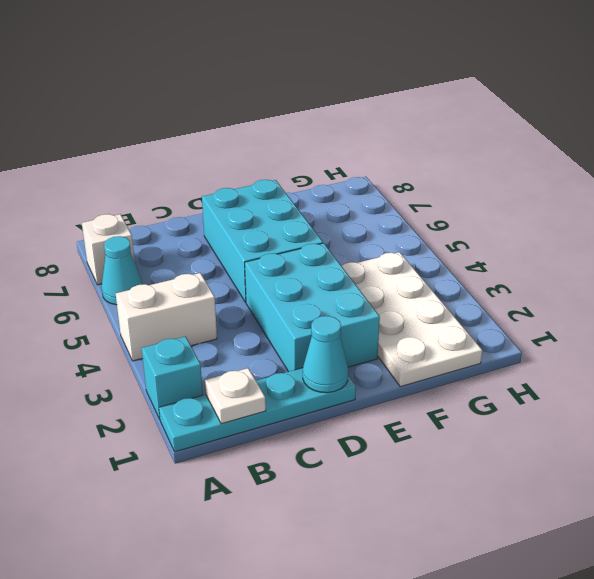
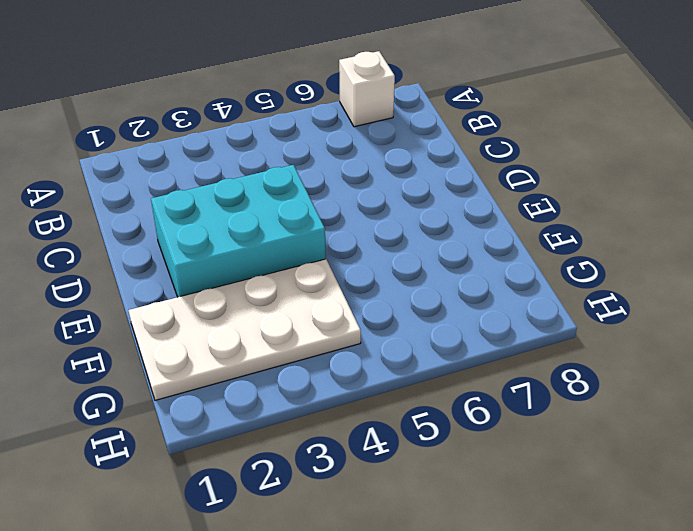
none -> cyan 1x4 plate [159,368,356,452]
none -> cyan 1x1 brick [142,336,203,419]

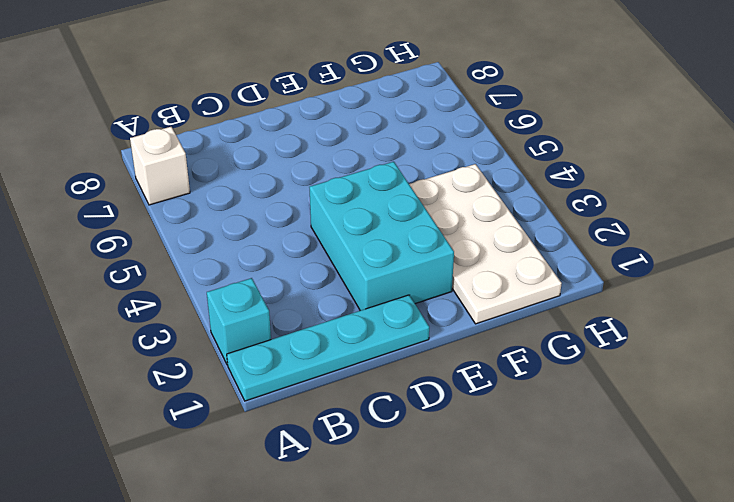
none -> white 1x2 brick [116,273,217,361]
none -> cyan 1x1 cone [102,236,142,305]

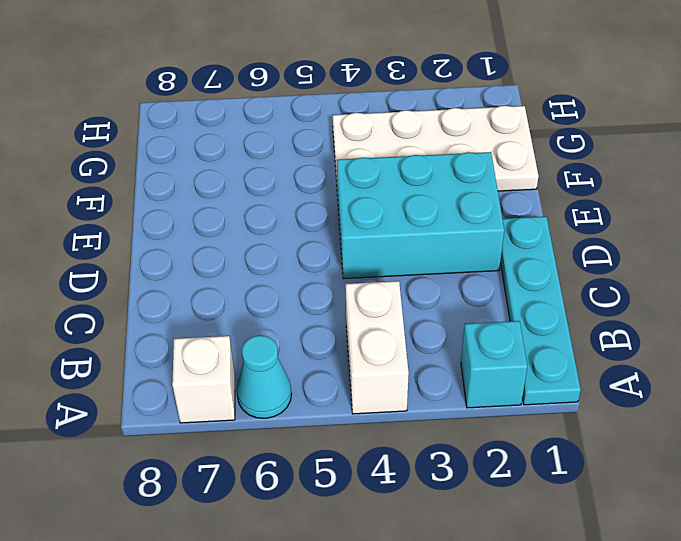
none -> cyan 2x3 brick [202,180,323,302]
none -> white 1x1 plate [205,368,266,424]

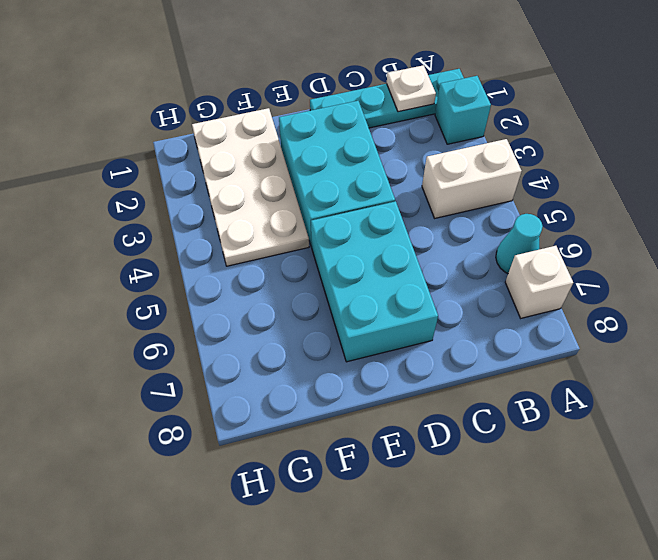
none -> cyan 1x1 cone [303,316,348,393]

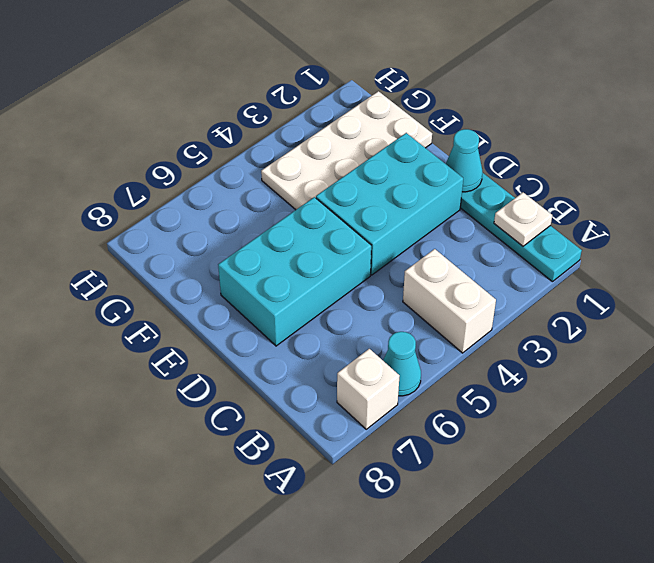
none -> cyan 1x1 brick [142,336,203,419]

